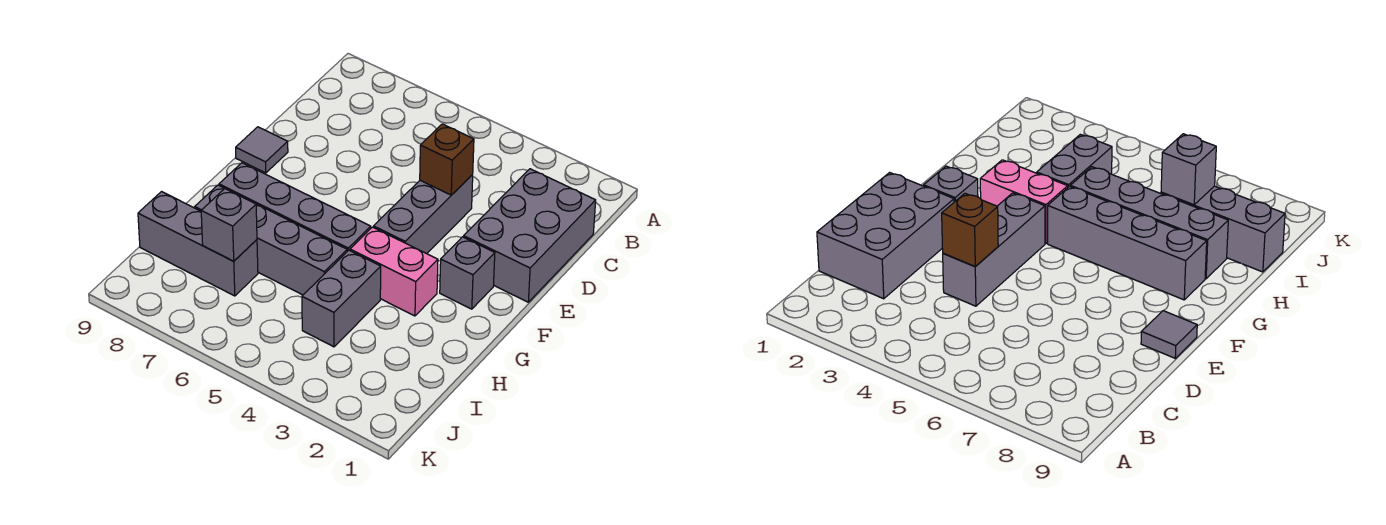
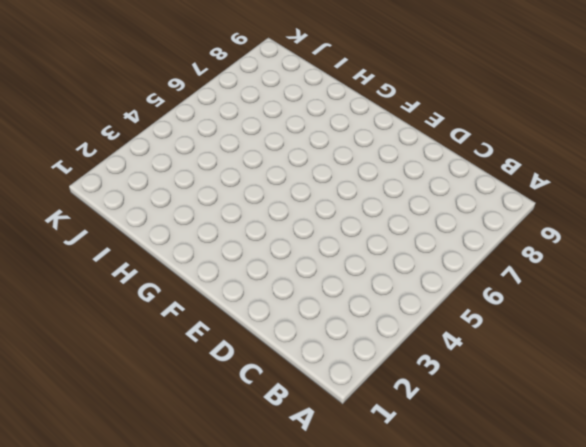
none -> grey 2x3 brick [464,169,596,302]
none -> grey 1x3 brick [374,175,473,254]

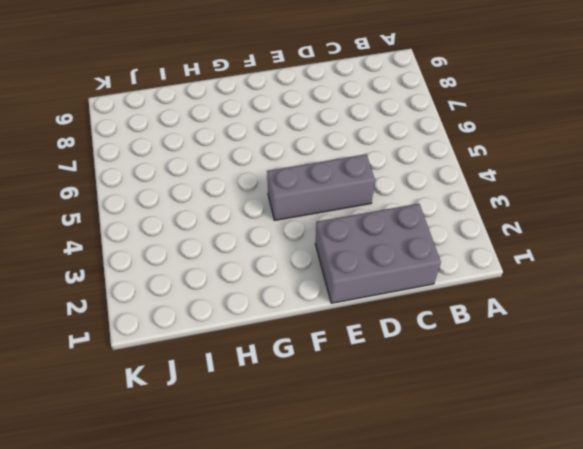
none -> grey 1x1 tile [236,127,288,173]
none -> grey 1x1 brick [440,237,495,309]

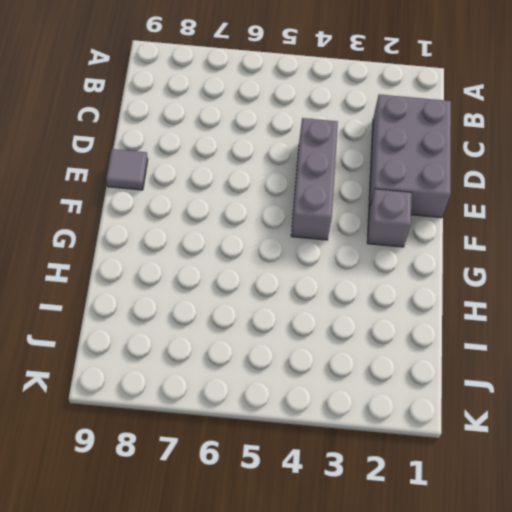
none -> pink 1x2 brick [350,227,438,316]
none -> grey 1x4 brick [219,163,371,251]

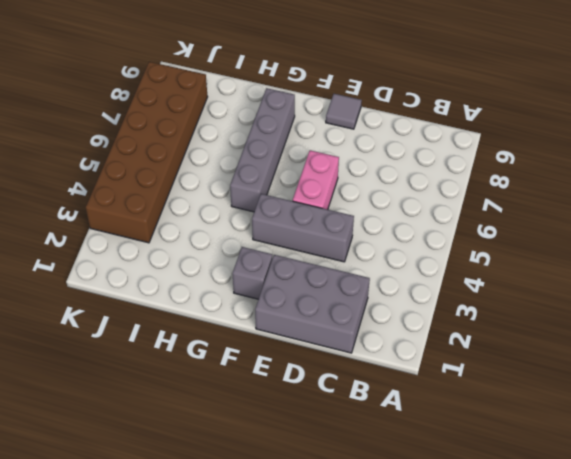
pink 1x2 brick [293,150,339,210] -> pink 1x2 brick moved to [350,227,438,316]
brown 2x6 brick [86,62,208,243] -> none
none -> grey 1x2 brick [302,250,381,347]
none -> grey 1x4 brick [195,185,347,295]

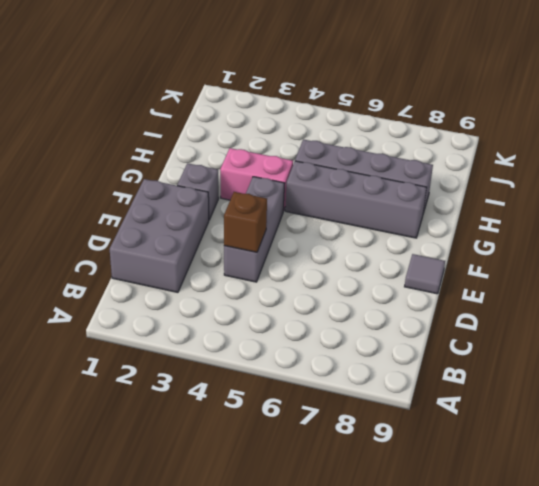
none -> grey 1x2 brick [302,250,381,347]
none -> grey 1x3 brick [138,192,258,296]

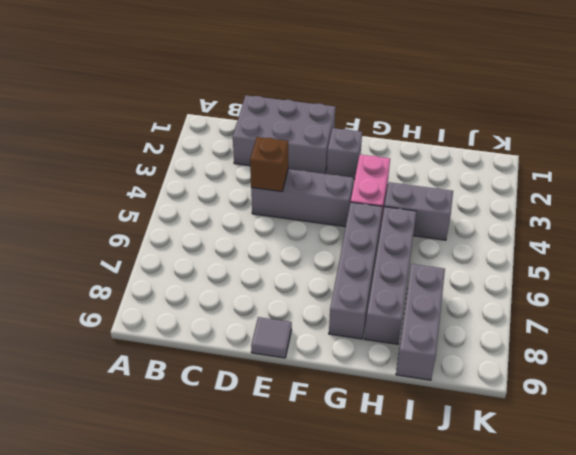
none -> grey 1x1 brick [201,189,257,261]

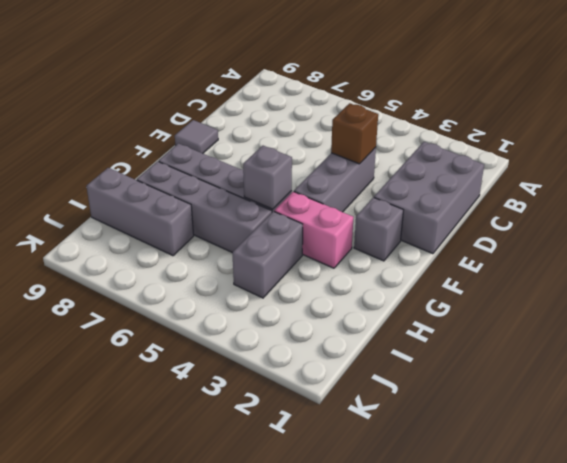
grey 1x1 brick [243,146,292,209] -> grey 1x1 brick moved to [201,189,257,261]

